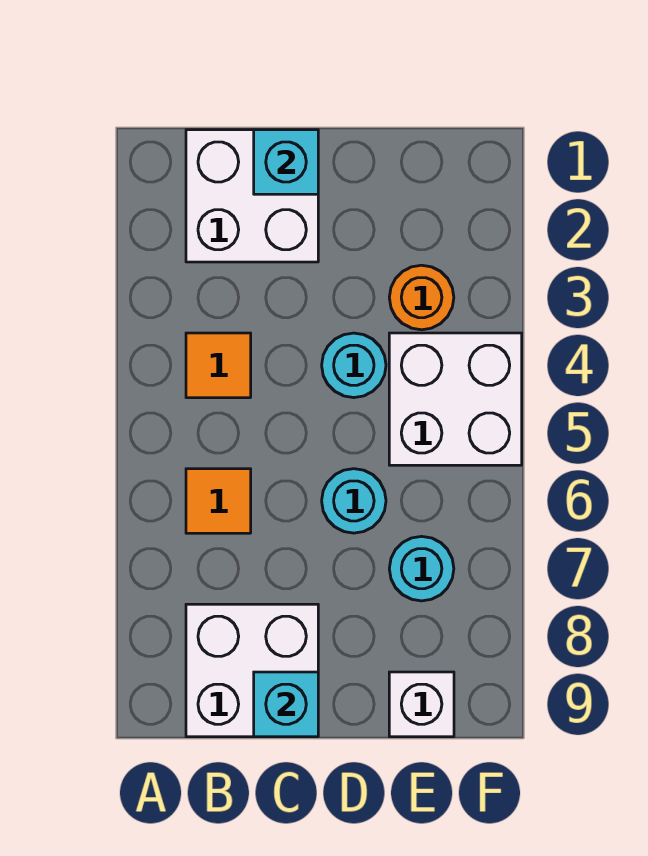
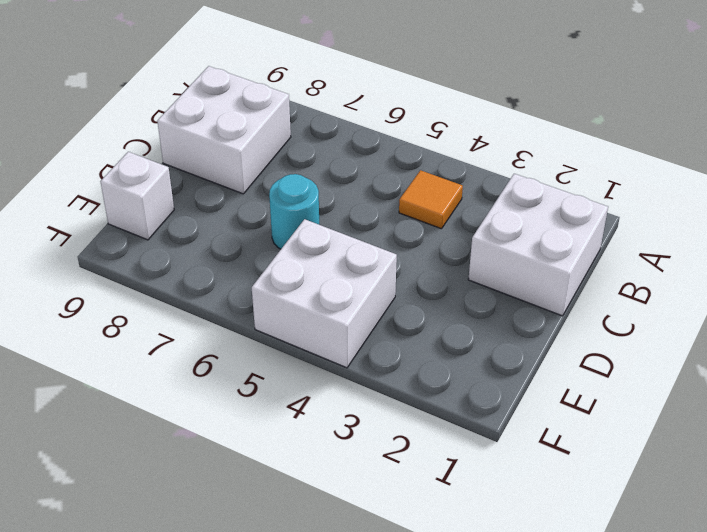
none -> orange 1x1 tile [186,469,251,533]
none -> cyan 1x1 round brick [322,333,386,398]
none -> orange 1x1 round brick [389,265,454,330]

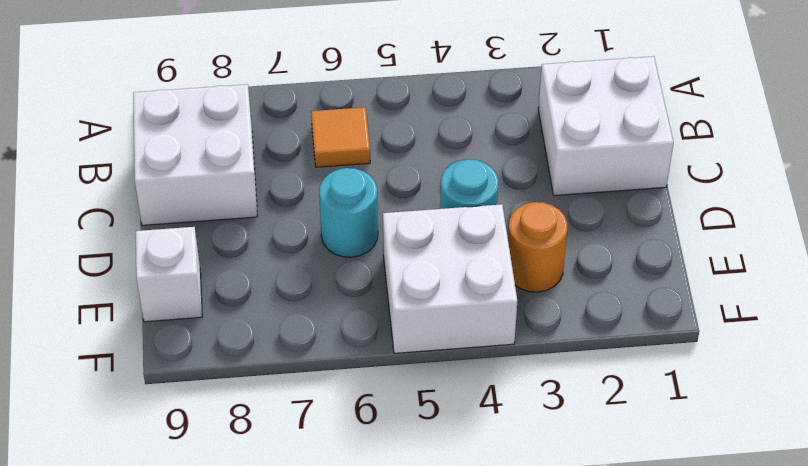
none -> orange 1x1 tile [186,333,251,398]
none -> cyan 1x1 round brick [389,536,454,601]
none -> cyan 1x1 brick [254,130,318,194]

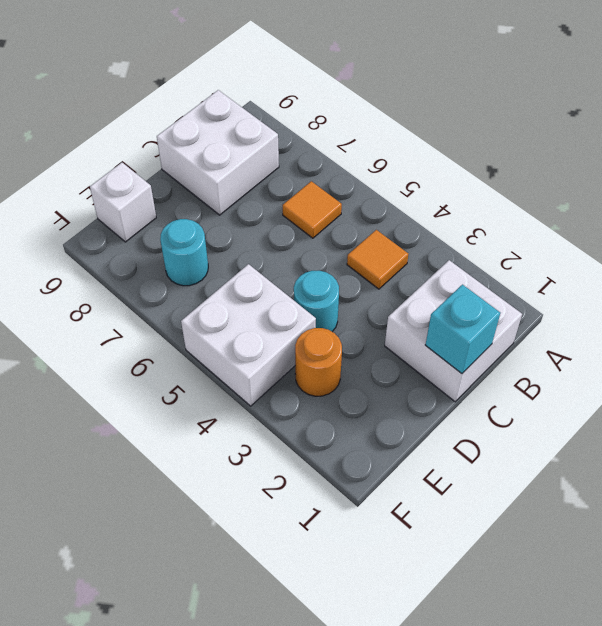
none -> cyan 1x1 round brick [322,469,386,533]
none -> cyan 1x1 brick [254,672,318,737]

